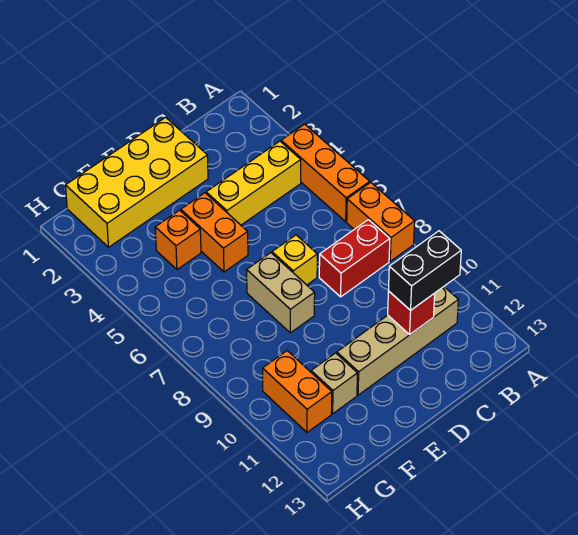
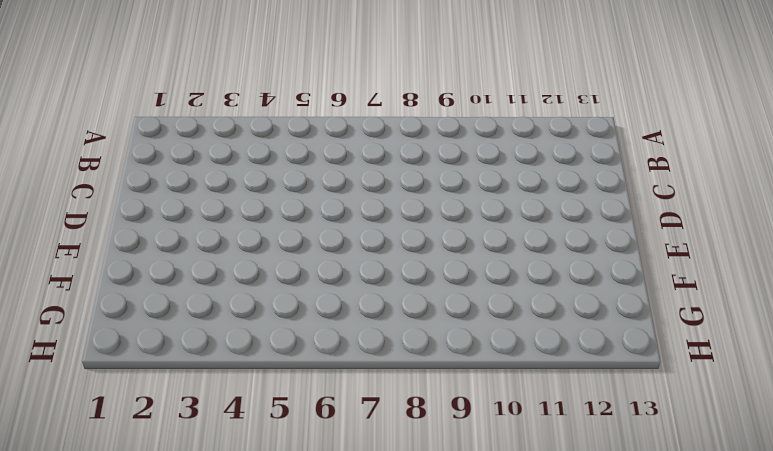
none -> orange 1x3 brick [281,124,370,222]
none -> orange 1x2 brick [347,182,415,261]
none -> yellow 1x3 brick [206,141,301,225]

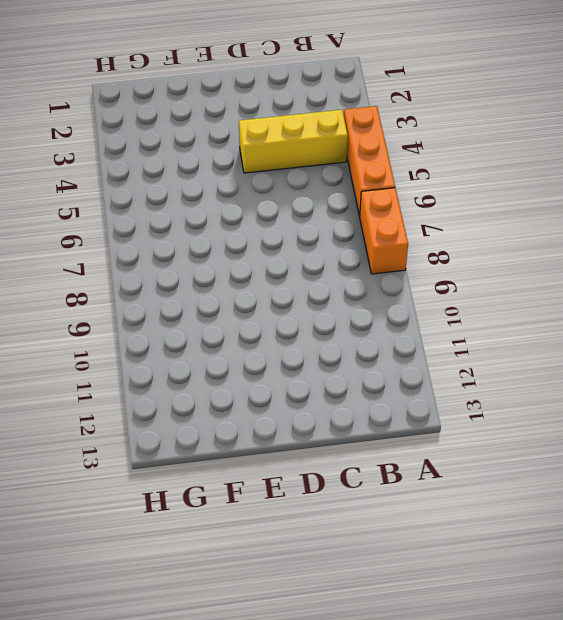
none -> red 1x2 brick [319,220,390,297]
none -> tan 1x4 brick [337,287,458,395]
none -> yellow 2x4 brick [66,117,208,247]

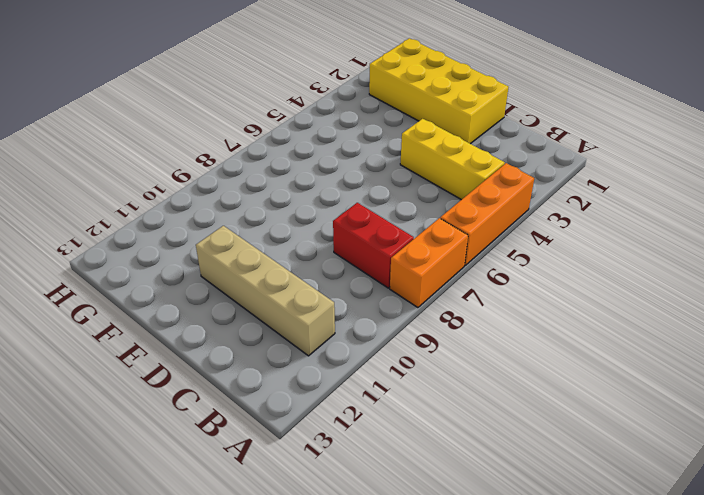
none -> yellow 1x1 brick [272,235,317,285]
none -> orange 1x2 brick [181,193,248,272]
none -> tan 1x2 brick [247,253,315,333]

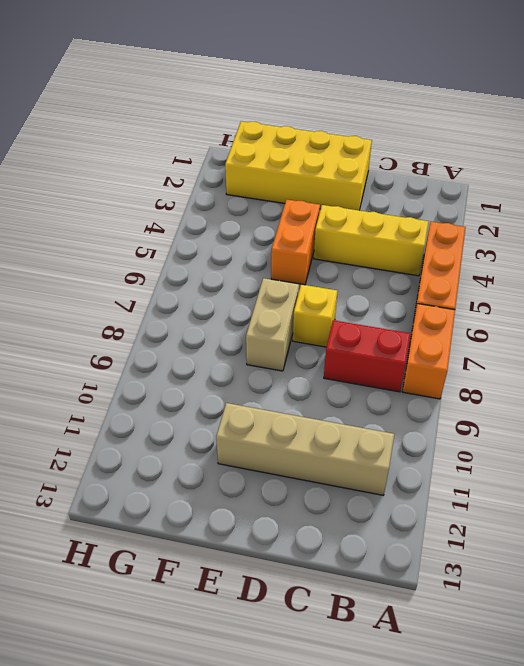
none -> orange 1x1 brick [155,210,201,269]
none -> tan 1x1 brick [311,353,357,414]
none -> orange 1x2 brick [263,351,332,432]

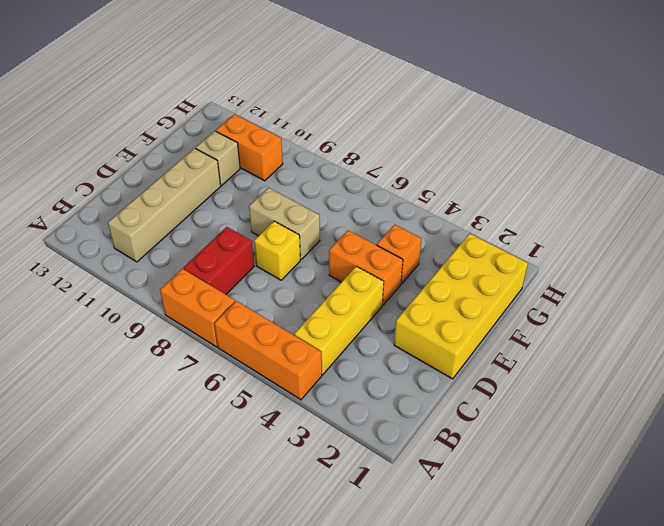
none -> red 1x1 brick [388,291,435,335]
none -> black 1x2 brick [388,231,461,310]

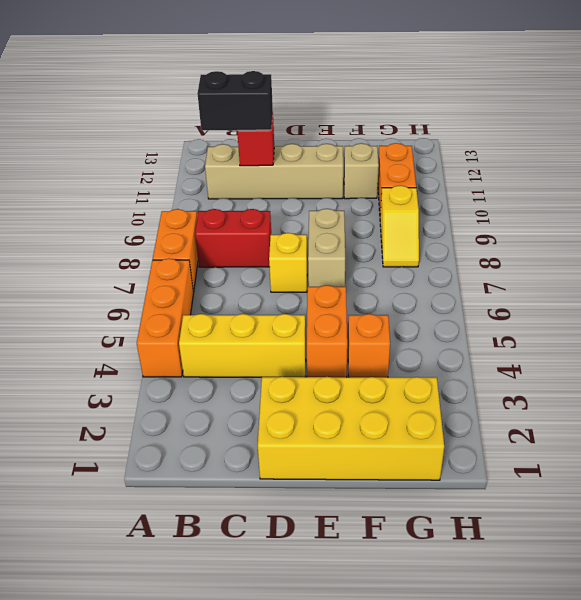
yellow 1x2 slope [380,186,419,267] -> none

